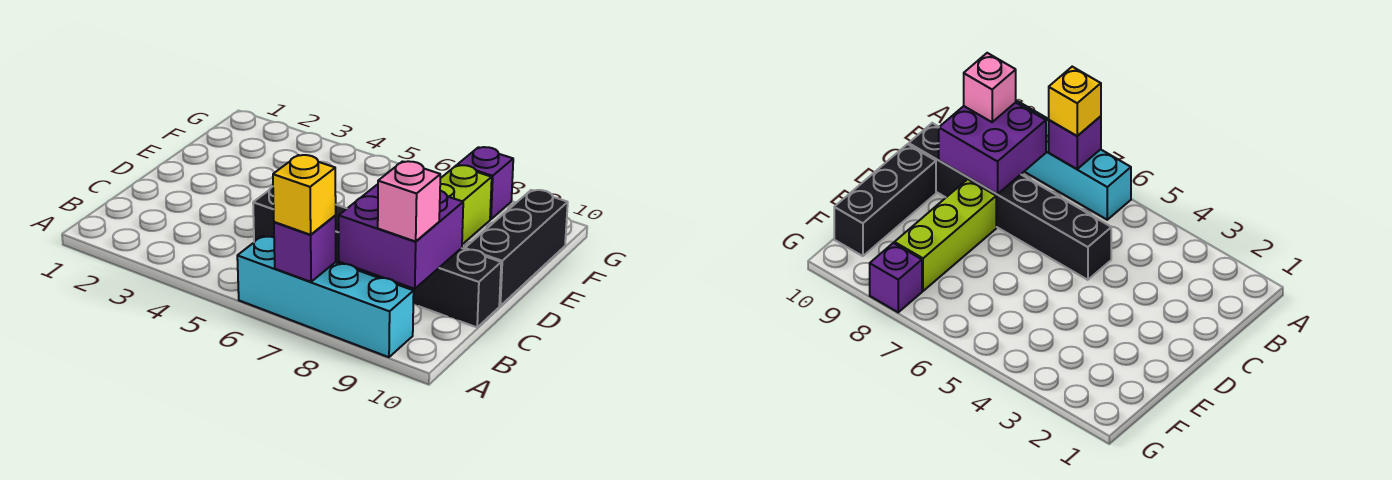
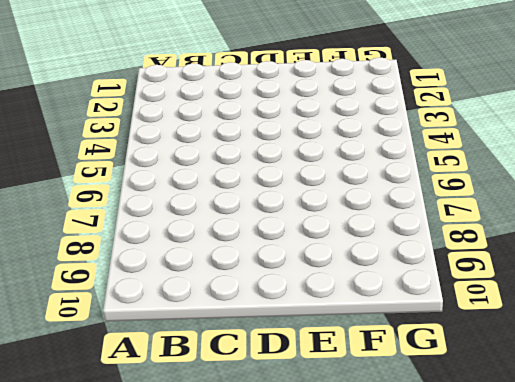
none -> cyan 1x4 brick [237,236,414,357]
none -> black 1x6 brick [253,187,501,327]

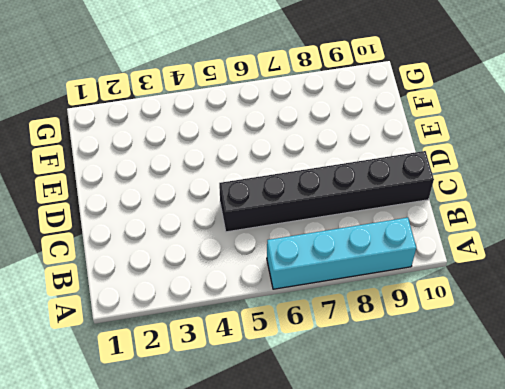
none -> lime 1x3 brick [440,165,492,244]
none -> black 1x3 brick [465,190,568,306]

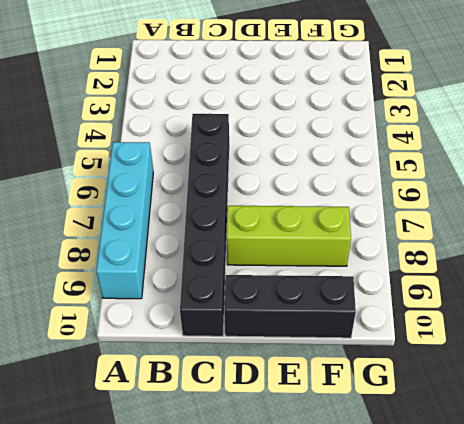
none -> purple 1x1 brick [457,147,513,219]
none -> purple 1x1 brick [274,216,336,282]

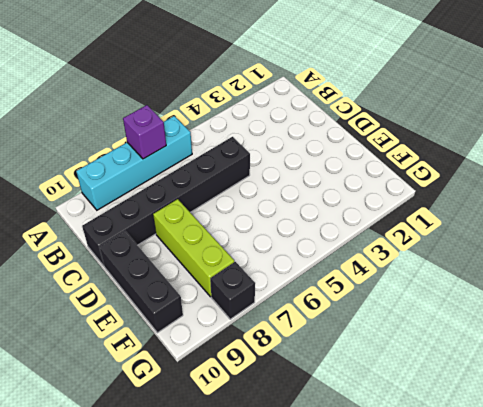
black 1x1 brick [210,262,255,319] -> purple 1x1 brick [457,147,513,219]
none -> purple 2x2 brick [339,184,463,289]
none -> yellow 1x1 brick [273,155,336,235]

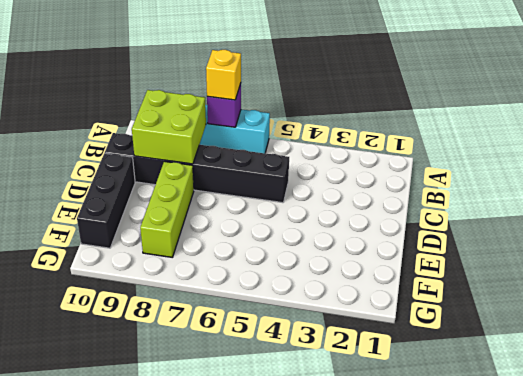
lime 2x2 brick [132,90,206,164] -> purple 2x2 brick [339,184,463,289]
none -> purple 1x1 brick [457,147,513,219]
none -> pink 1x1 brick [378,161,440,242]

